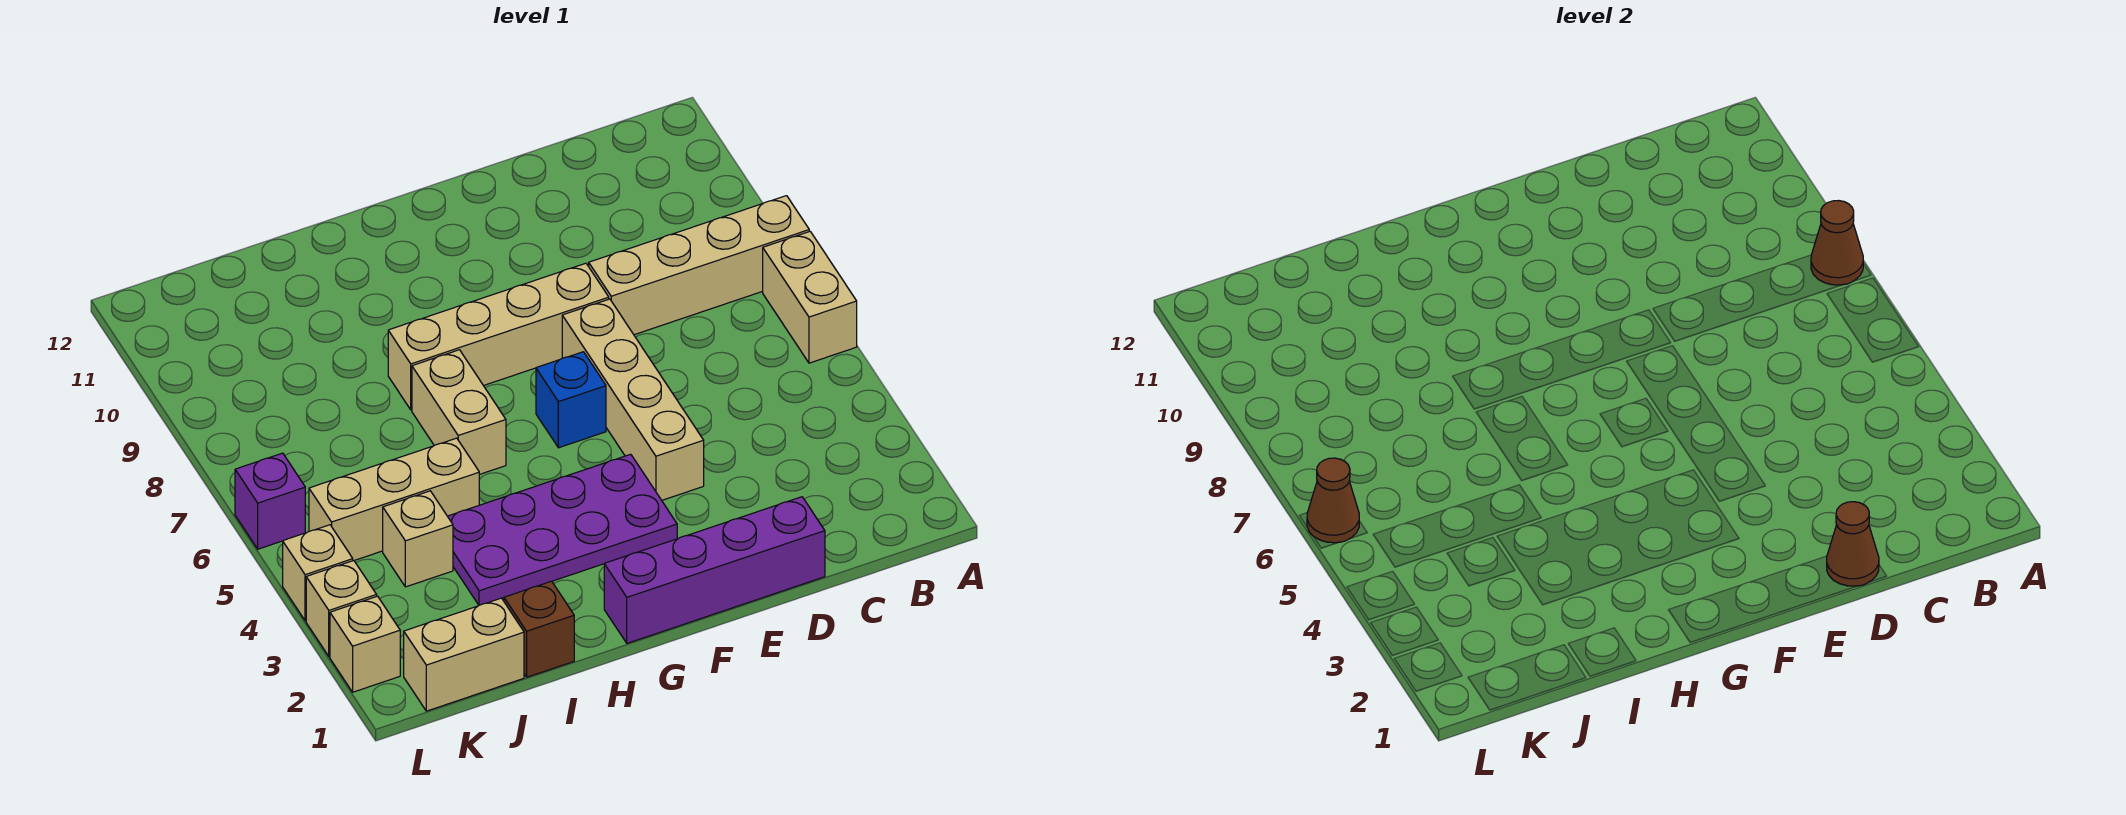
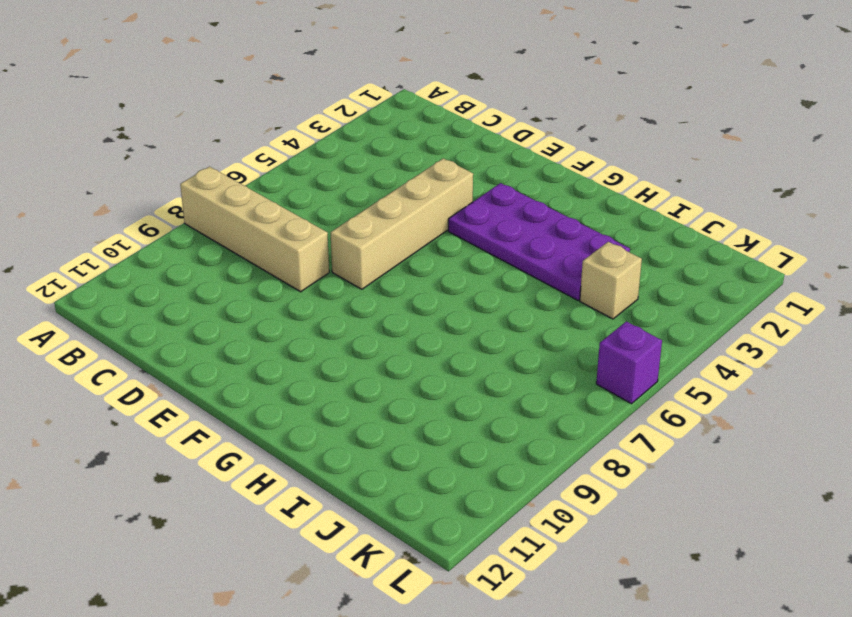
none -> tan 1x2 brick [763,231,857,363]
none -> purple 1x4 brick [604,497,825,643]
none -> tan 1x4 brick [388,263,609,410]

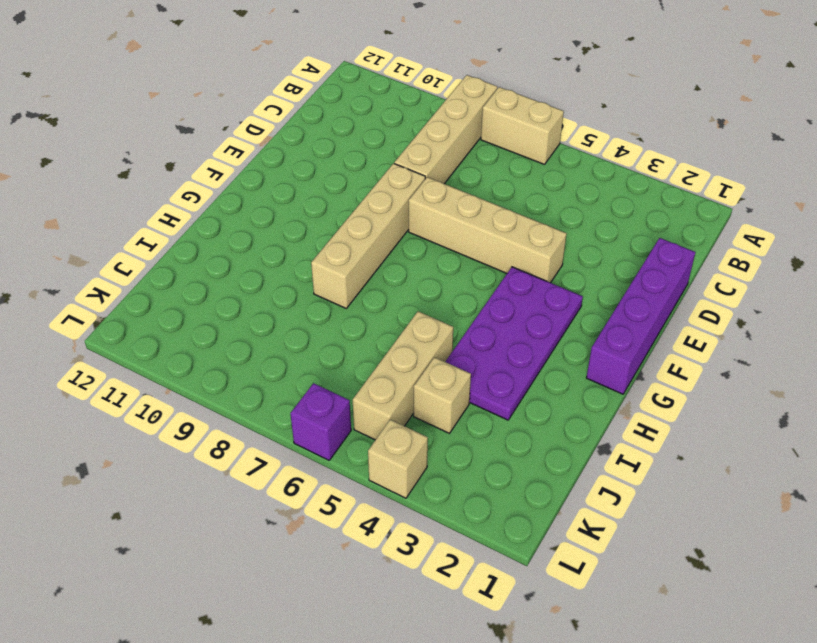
none -> blue 1x1 brick [536,352,606,448]
none -> tan 1x2 brick [412,350,506,475]
none -> brown 1x1 brick [504,581,574,677]

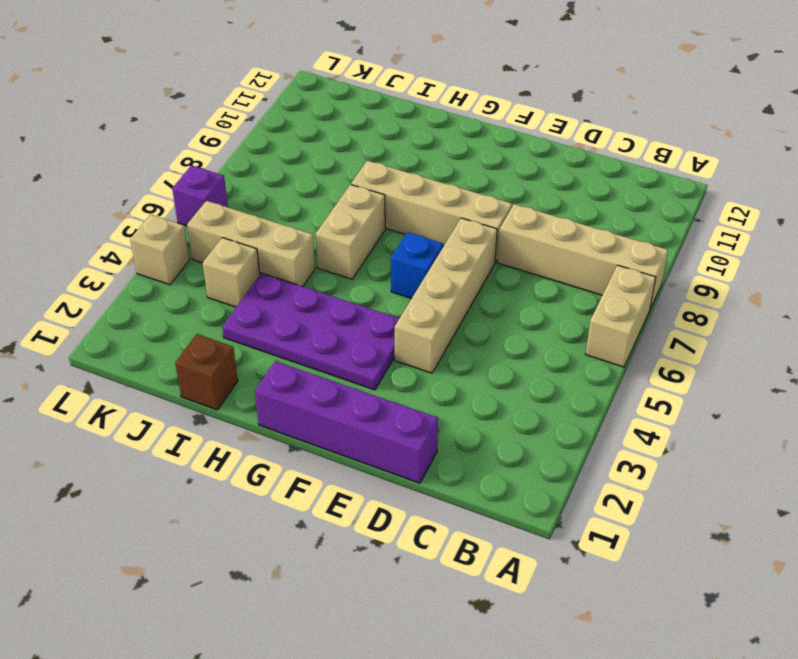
none -> tan 1x2 brick [404,598,524,711]
none -> tan 1x1 brick [330,596,400,692]
none -> tan 1x1 brick [306,561,377,656]

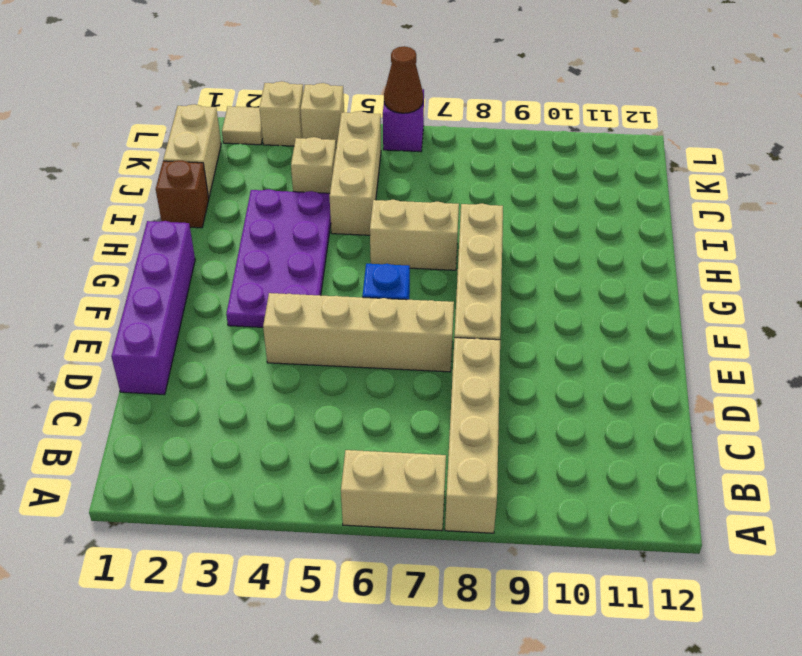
tan 1x1 tile [222,106,263,145] -> tan 1x1 brick [330,596,400,692]
none -> brown 1x1 cone [1811,201,1863,285]
none -> brown 1x1 cone [1827,502,1879,586]

